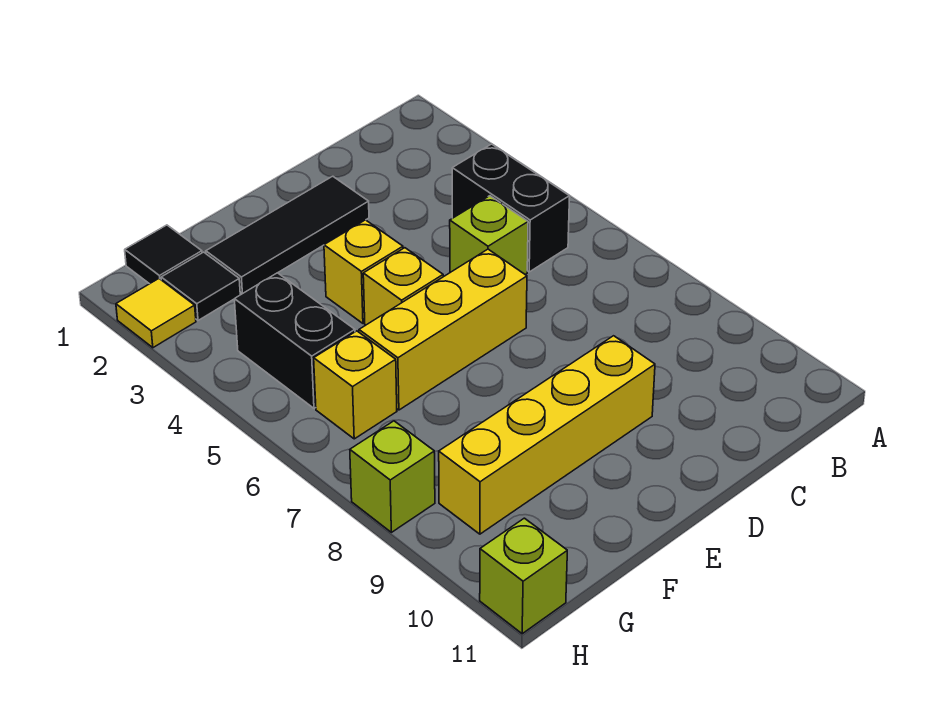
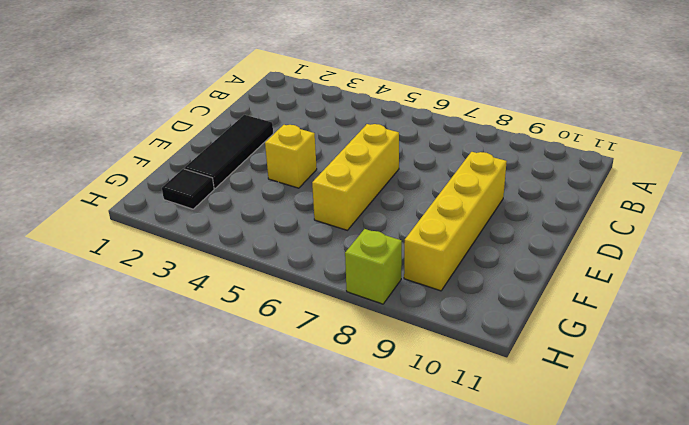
none -> black 1x2 brick [452,144,570,272]
none -> lime 1x1 brick [450,196,528,275]
none -> yellow 1x1 brick [363,248,443,325]

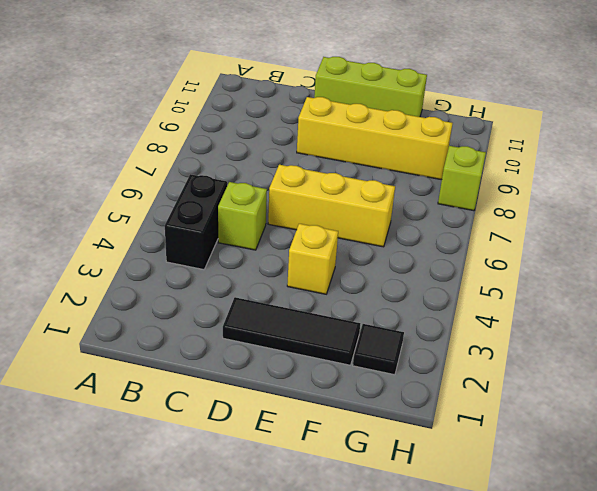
lime 1x3 brick [314,57,427,117] -> none
none -> yellow 1x1 brick [363,248,443,325]
none -> black 1x1 tile [125,225,202,284]
none -> black 1x2 brick [234,273,355,408]

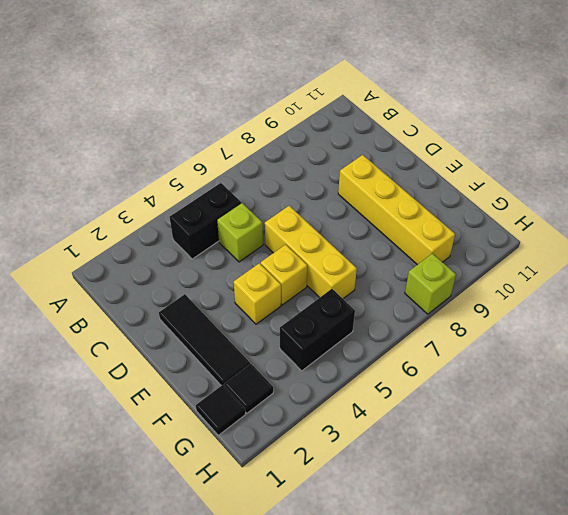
none -> yellow 1x1 brick [314,331,397,439]
none -> yellow 1x1 tile [116,279,196,348]
none -> lime 1x1 brick [480,518,567,634]

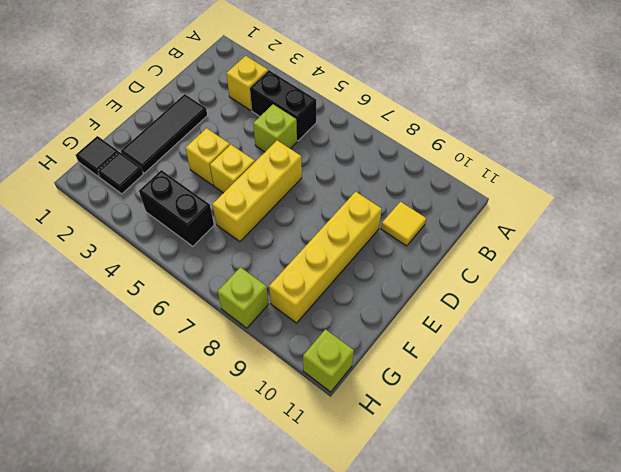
yellow 1x1 brick [226,56,268,110] -> yellow 1x1 brick moved to [314,331,397,439]
yellow 1x1 tile [381,202,426,246] -> yellow 1x1 tile moved to [116,279,196,348]

